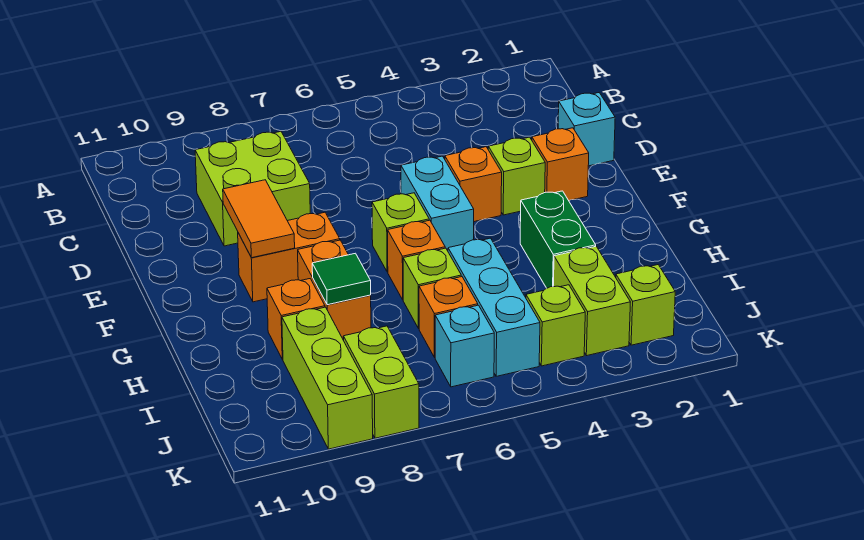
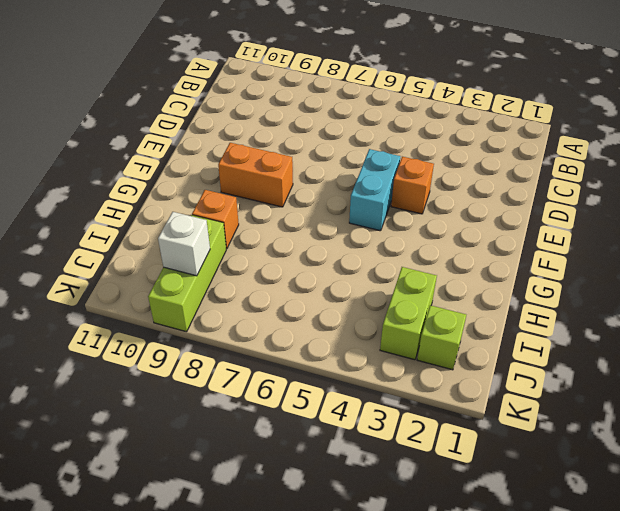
white 1x1 brick [158,212,210,276] -> none
none -> lime 2x2 brick [195,131,310,246]
none -> cyan 1x1 brick [558,93,615,166]
none -> orange 1x1 brick [532,128,589,200]

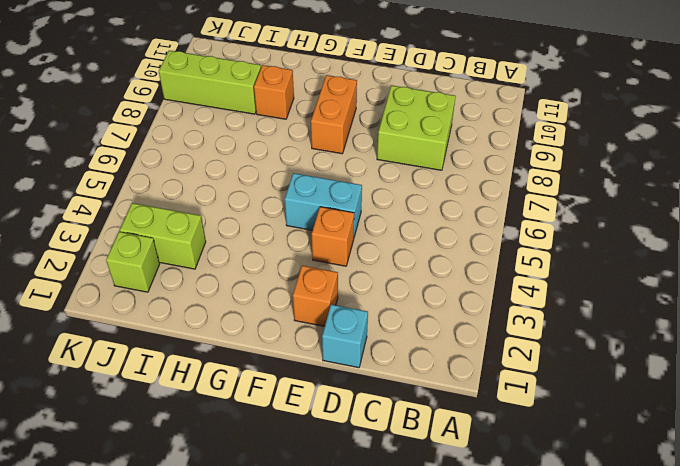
none -> lime 1x1 brick [488,137,545,215]
none -> lime 1x1 brick [372,193,429,272]
none -> green 1x2 brick [520,191,596,288]

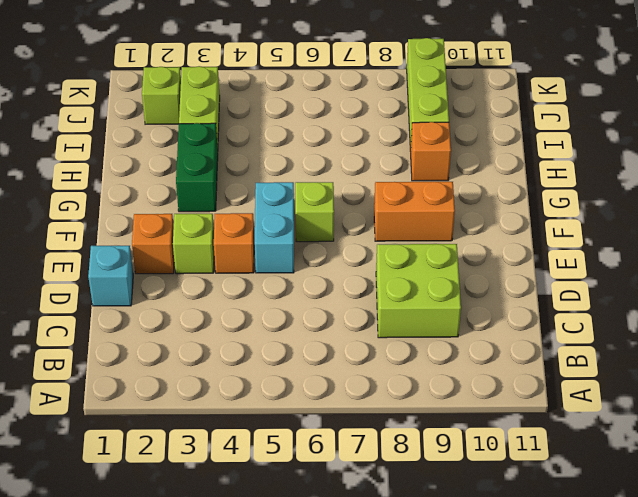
none -> orange 1x1 brick [388,220,445,300]
none -> orange 1x2 brick [298,240,371,340]
none -> cyan 1x3 brick [448,238,540,376]

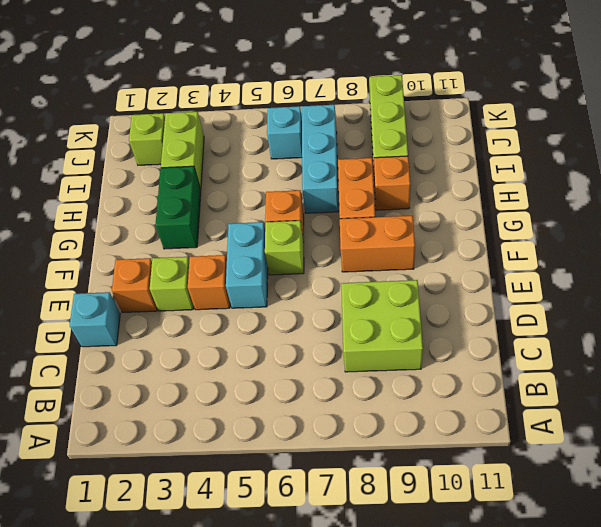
cyan 1x3 brick [302,105,339,213] -> cyan 1x3 brick moved to [448,238,540,376]
none -> lime 1x1 brick [403,248,461,328]
none -> orange 1x1 brick [419,277,478,357]
none -> lime 1x1 brick [526,285,585,366]

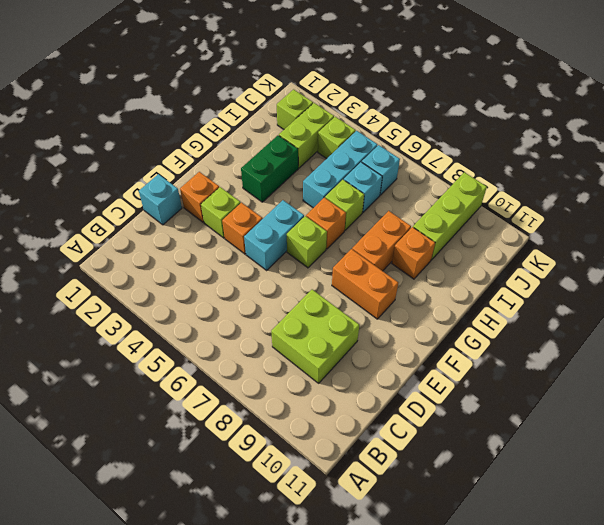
cyan 1x1 brick [344,162,382,212] -> orange 1x1 brick [419,277,478,357]
none -> lime 1x2 brick [343,326,419,438]
none -> orange 1x2 tile [223,180,295,258]
none -> green 1x1 tile [312,253,371,305]

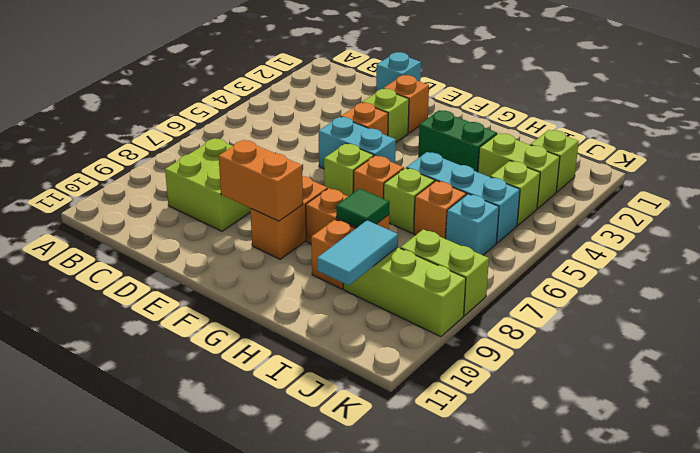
orange 1x2 brick [219,140,303,221] -> orange 1x2 tile [223,180,295,258]
cyan 1x2 tile [317,220,398,285] -> none

